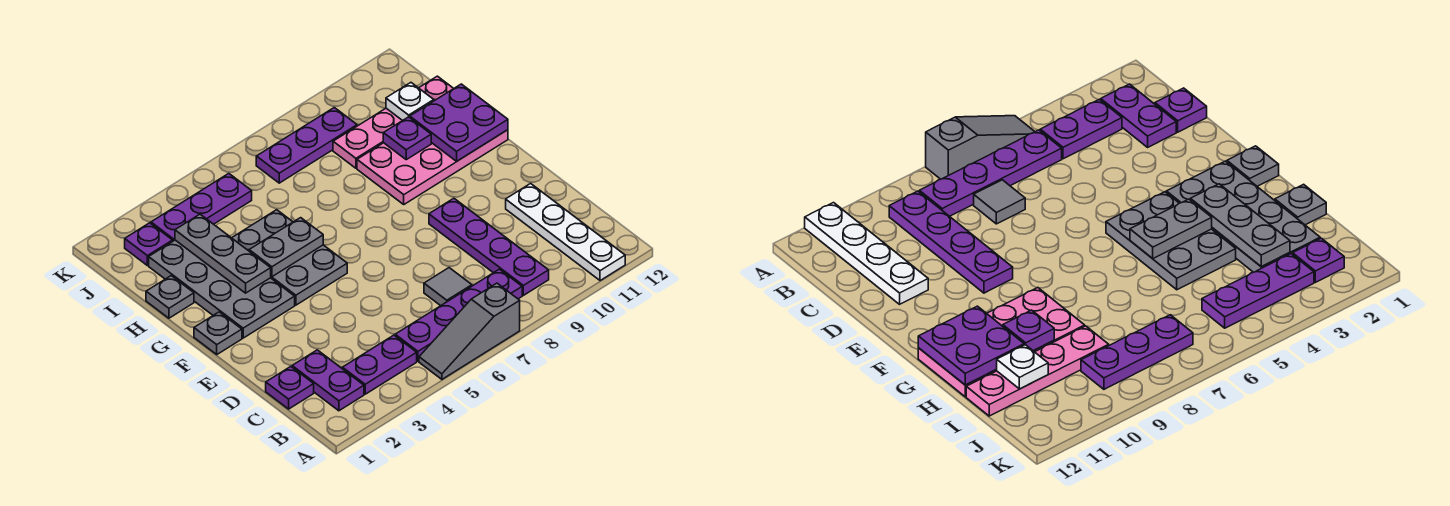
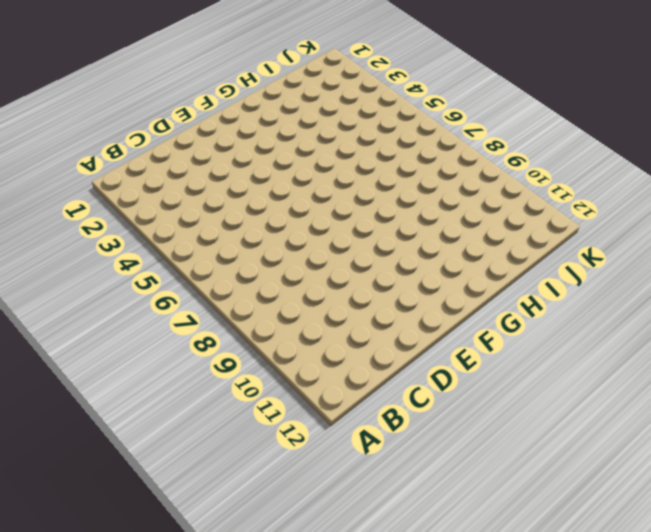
none -> grey 1x3 slope [419,283,520,379]
none -> white 1x4 plate [506,183,625,281]
none -> purple 1x2 plate [292,350,364,411]

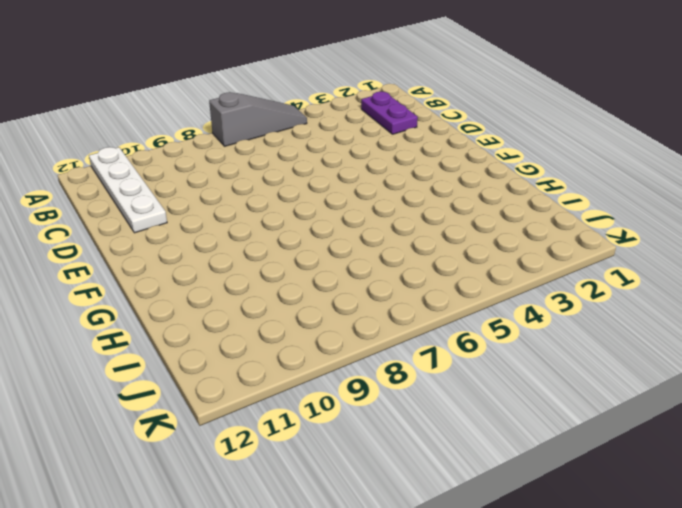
none -> purple 1x2 plate [342,335,417,394]
none -> purple 1x4 plate [395,269,522,361]
none -> purple 1x4 plate [429,198,549,295]

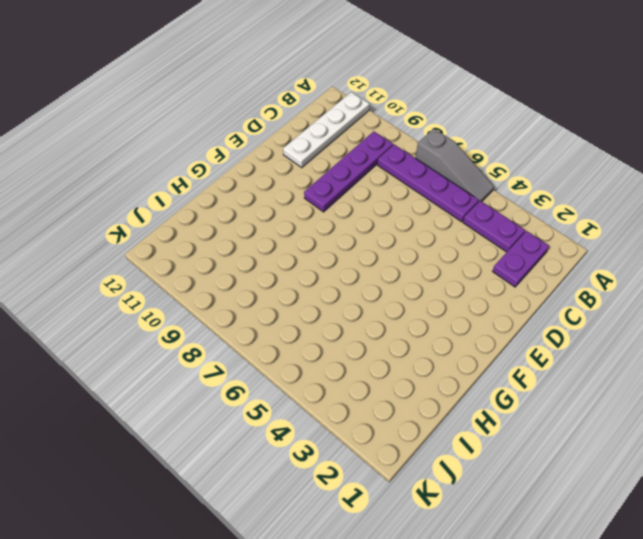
none -> purple 1x1 plate [266,367,314,409]
none -> grey 1x1 tile [424,268,472,306]
none -> grey 1x1 plate [194,312,242,354]

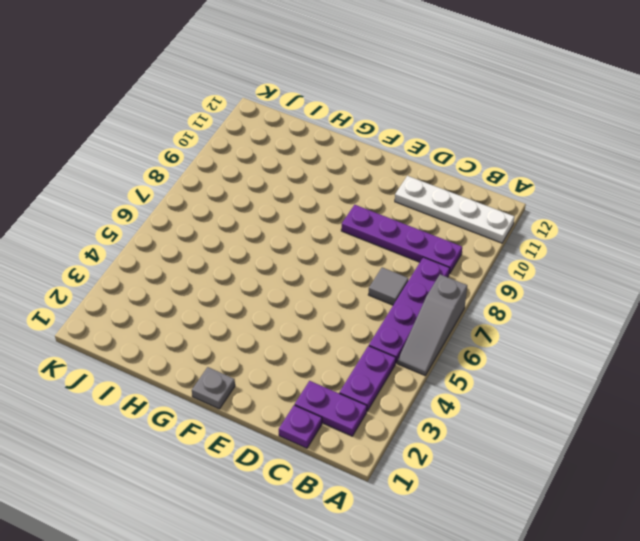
none -> grey 2x4 plate [149,240,295,338]
none -> grey 2x3 plate [232,210,347,305]
none -> pink 2x4 plate [357,130,508,204]

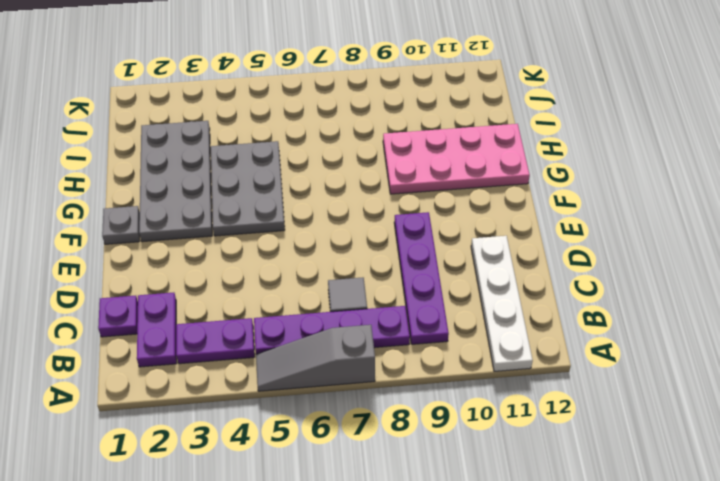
none -> grey 1x1 plate [146,276,194,318]
none -> pink 1x4 plate [333,76,454,168]
none -> purple 1x1 plate [125,223,173,265]

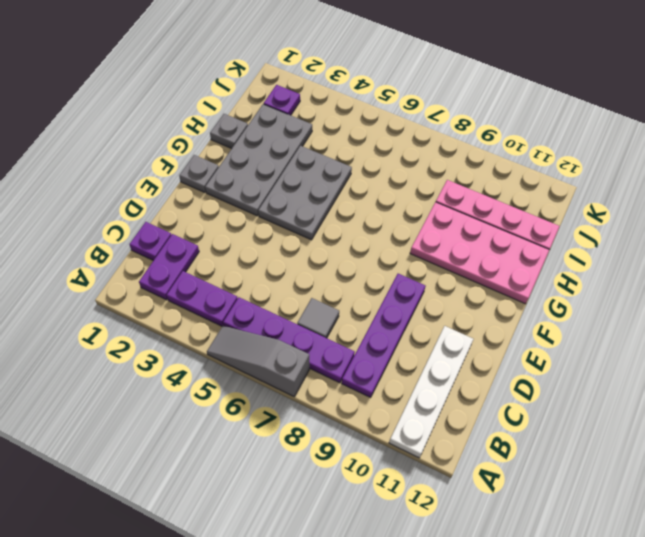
none -> purple 1x3 plate [151,174,252,241]
none -> purple 1x3 plate [256,108,357,183]
none -> grey 1x3 plate [175,214,271,293]

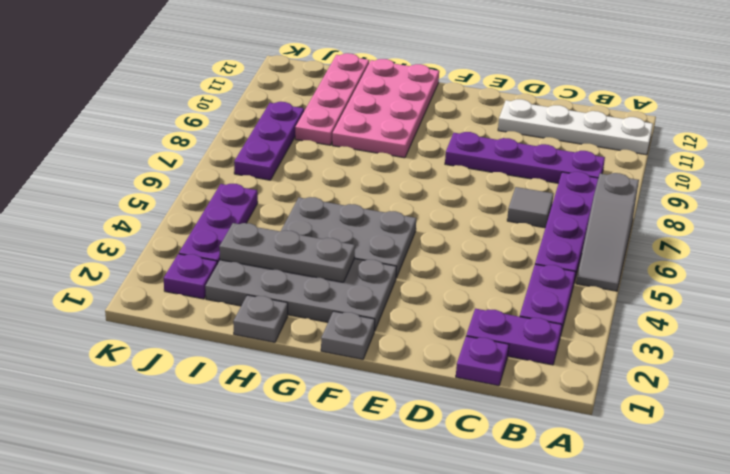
none -> grey 1x2 plate [249,218,323,277]
none -> purple 2x2 plate [410,84,508,161]
none -> purple 1x1 plate [383,117,431,160]

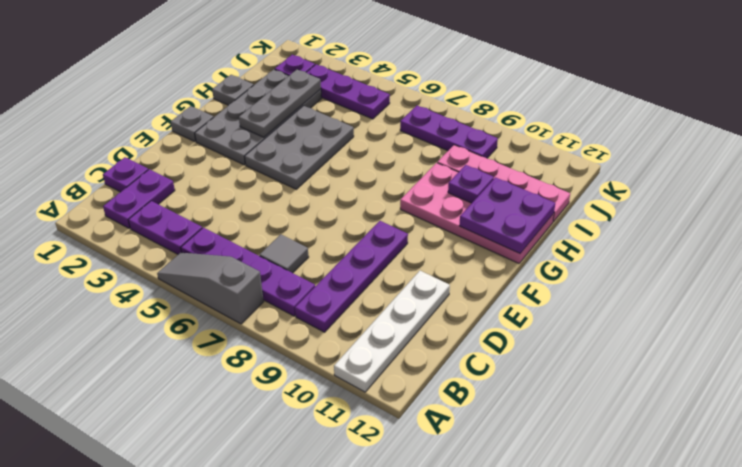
none -> grey 1x2 plate [249,218,323,277]
none -> white 1x1 plate [386,83,434,121]

